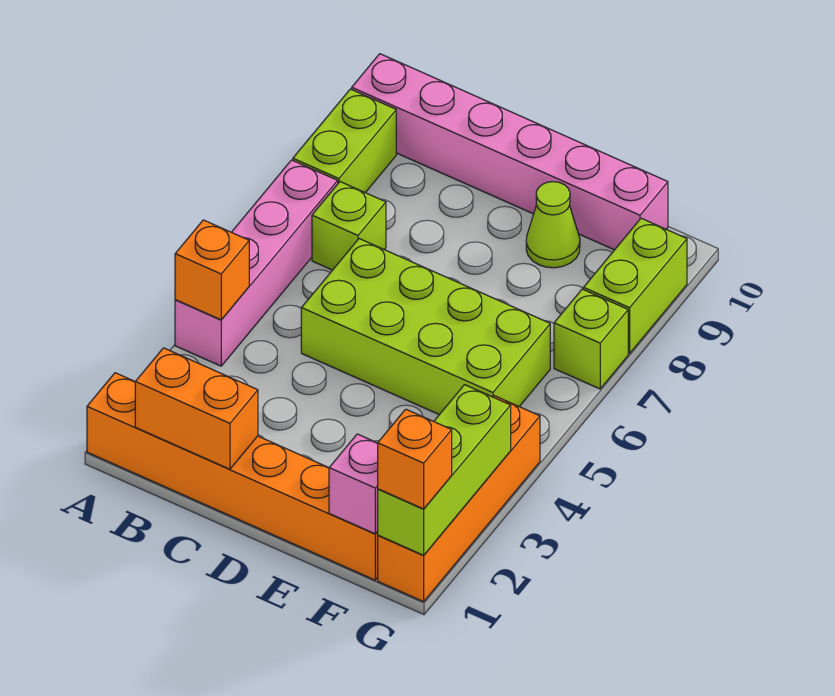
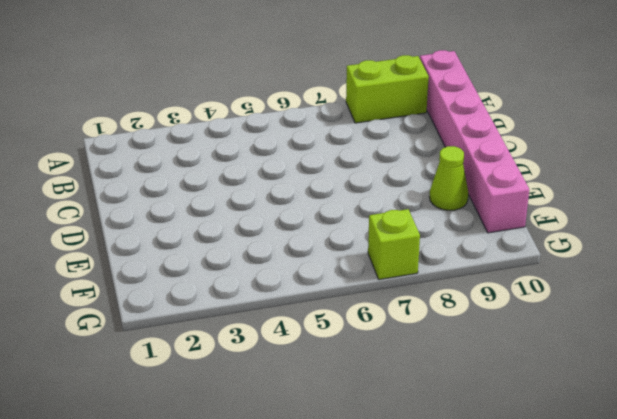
none -> orange 1x6 brick [87,373,378,580]
none -> pink 1x4 brick [175,160,338,366]
none -> lime 1x1 brick [312,182,386,270]

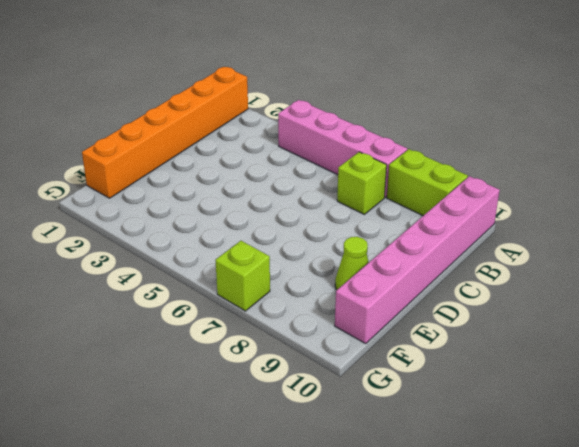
none -> lime 2x4 brick [301,239,550,415]
none -> orange 1x4 brick [378,396,540,602]
none -> lime 1x2 brick [583,218,687,354]

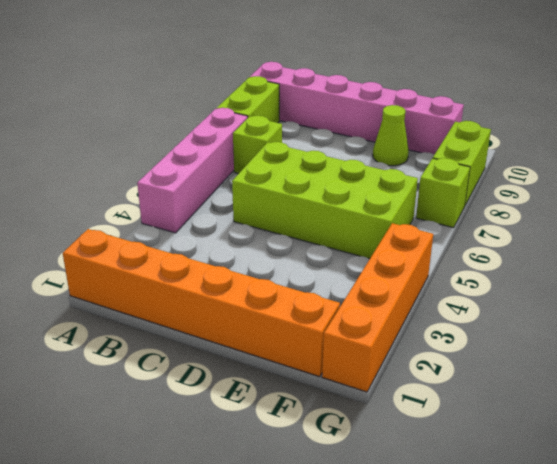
none -> orange 1x1 brick [175,220,249,320]
none -> orange 1x2 brick [135,348,258,469]
none -> pink 1x1 brick [329,434,378,534]

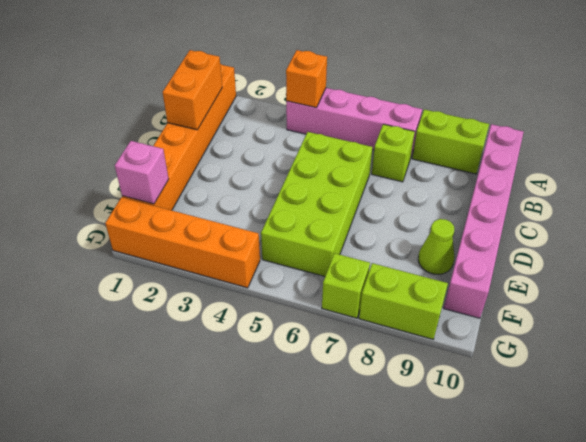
none -> lime 1x3 brick [377,385,511,555]
none -> orange 1x1 brick [378,409,452,509]

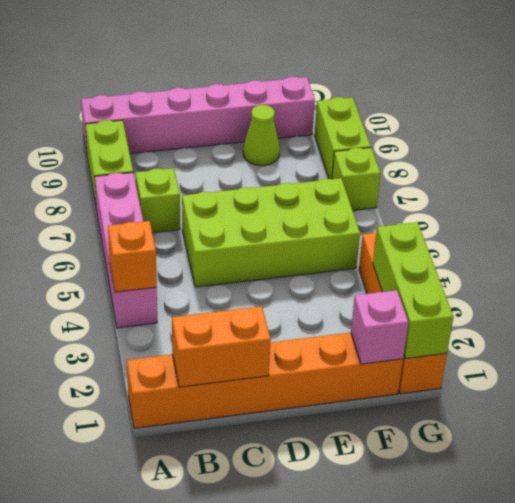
none -> orange 1x1 brick [378,409,452,509]

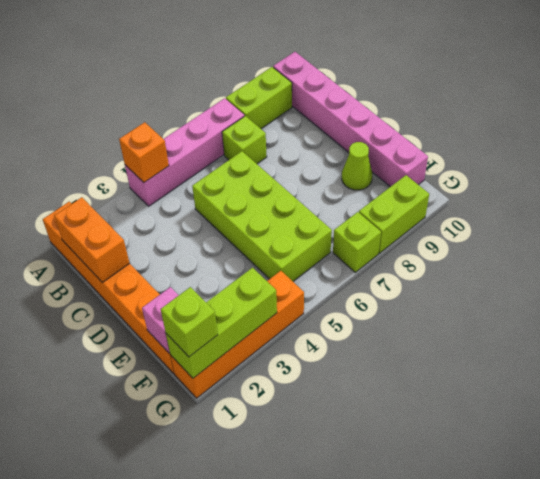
lime 1x1 brick [161,287,218,357] -> orange 1x1 brick [378,409,452,509]

